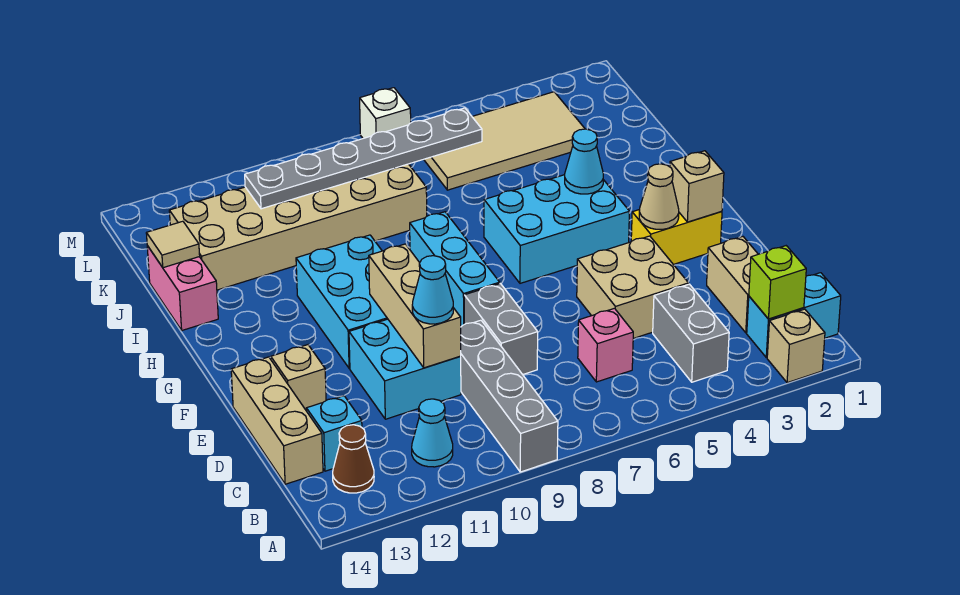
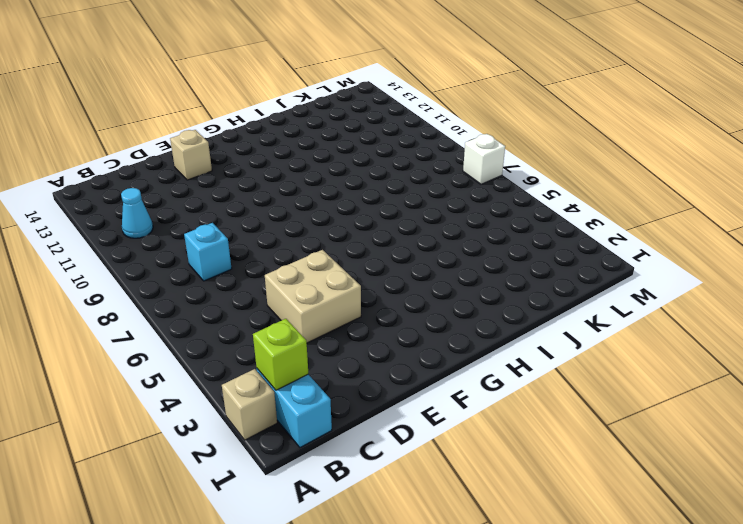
cyan 1x1 brick [184,223,232,281] -> cyan 1x1 brick moved to [306,396,362,471]
none -> grey 1x4 brick [461,320,558,472]
none -> grey 1x2 brick [653,284,729,382]
none -> brown 1x1 cone [333,425,374,493]
none -> tan 1x2 brick [707,237,758,333]

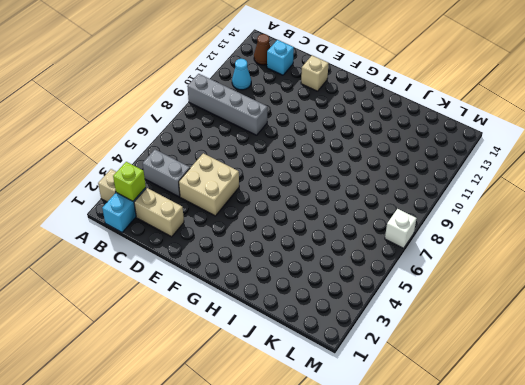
none -> pink 1x1 brick [578,308,633,382]
none -> tan 1x3 brick [231,357,323,484]
none -> grey 1x2 brick [464,283,538,375]
none -> cyan 2x2 brick [349,319,461,419]

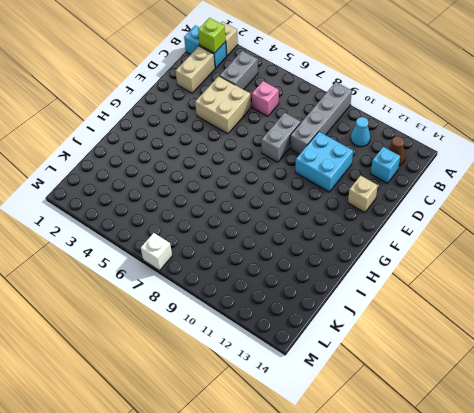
none -> tan 1x3 brick [231,357,323,484]
none -> yellow 1x2 brick [631,210,722,264]
none -> cyan 1x3 brick [410,212,500,326]
none -> cyan 2x3 brick [296,235,387,368]

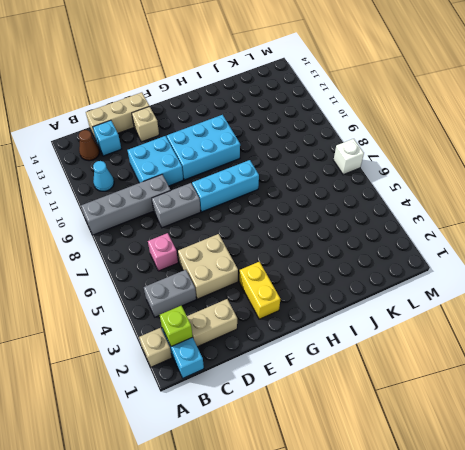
none -> cyan 2x3 brick [484,175,629,283]
none -> pink 1x2 brick [147,246,218,330]
none -> tan 2x6 brick [169,164,427,290]
none -> tan 2x4 tile [424,92,585,190]

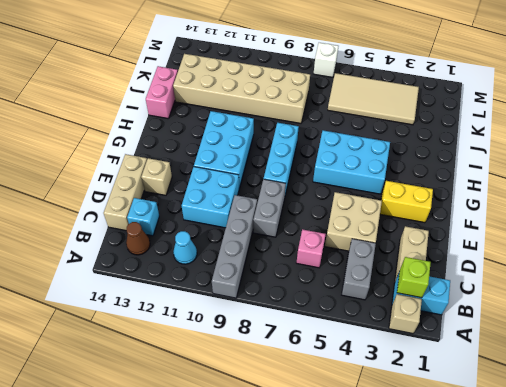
none -> tan 1x3 brick [369,244,461,368]
none -> tan 1x1 brick [670,151,724,222]
none -> tan 1x1 cone [639,164,679,229]
none -> cyan 1x1 cone [565,129,603,194]

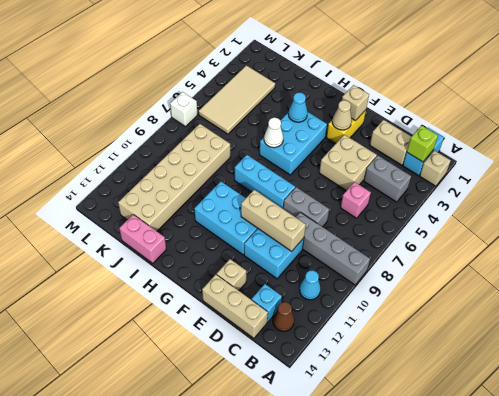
white 1x1 cone [264,117,283,148] -> none
none -> tan 1x1 tile [146,221,200,268]
none -> grey 1x6 plate [245,108,482,209]
none -> cyan 1x1 cone [412,256,453,324]

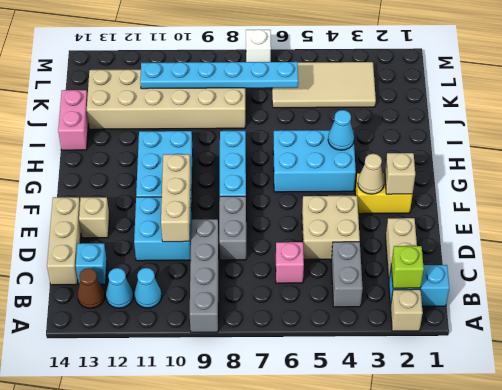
cyan 1x1 cone [106,268,133,308] -> cyan 1x1 cone moved to [412,256,453,324]
cyan 1x6 plate [140,62,298,89] -> grey 1x6 plate [245,108,482,209]
none -> tan 1x1 tile [146,221,200,268]

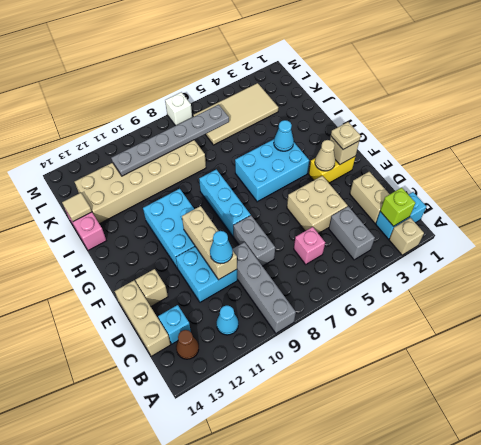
tan 1x1 plate [331,122,361,150] -> none

